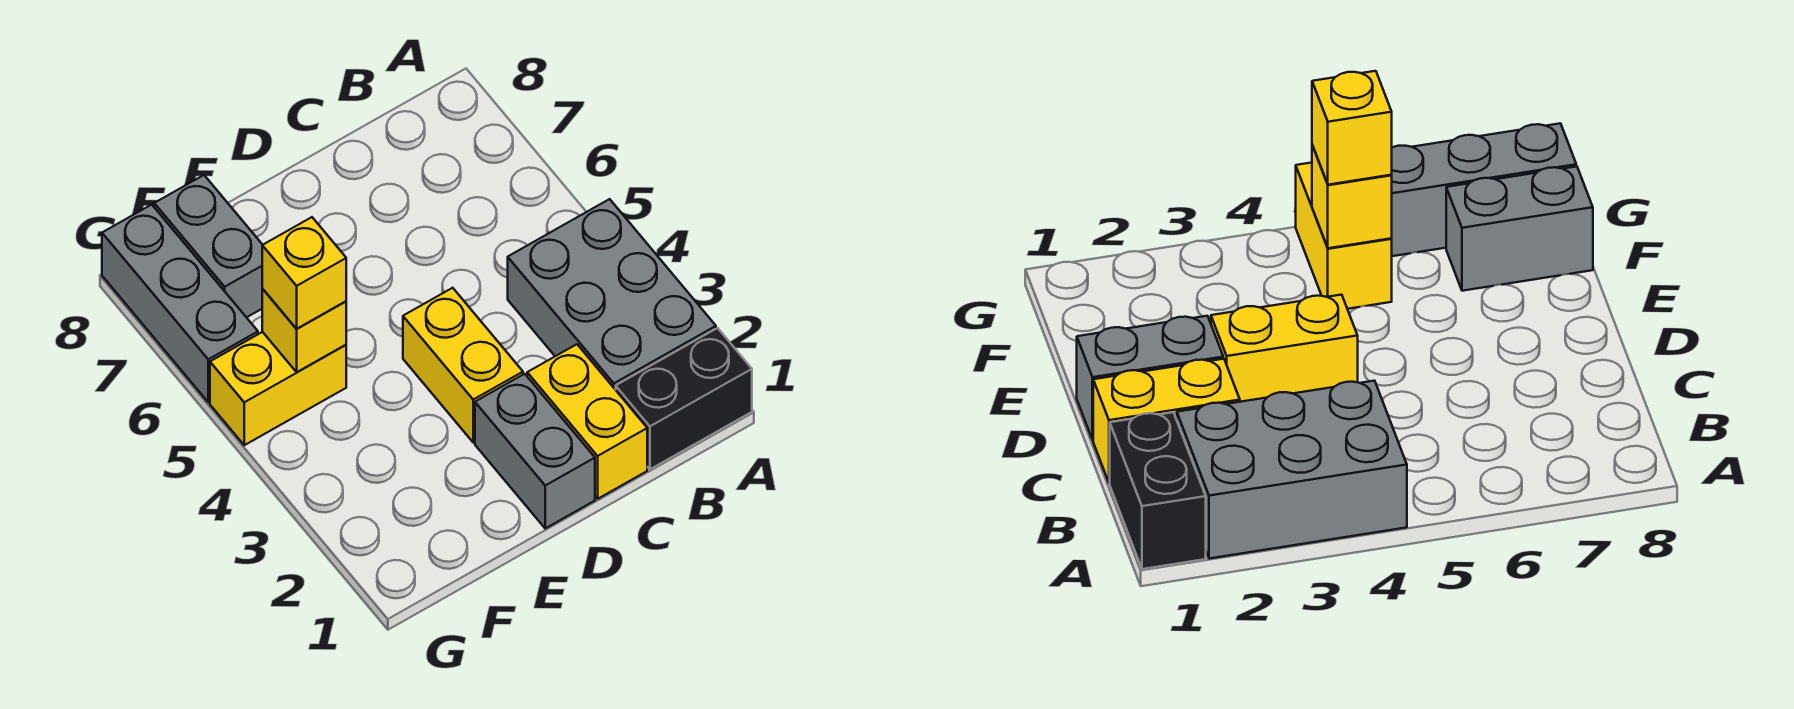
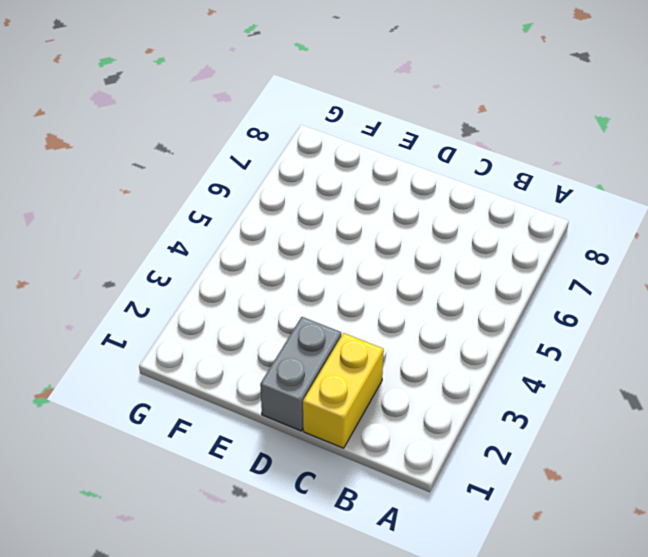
none -> black 1x2 brick [616,328,752,469]
none -> grey 2x3 brick [508,199,716,390]

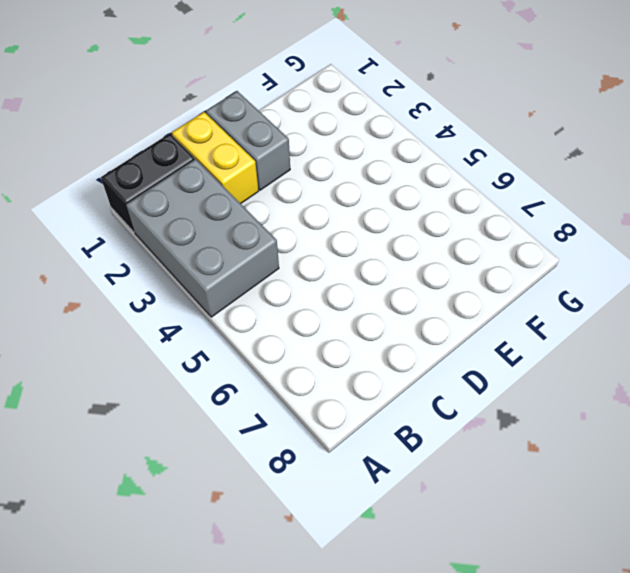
none -> yellow 1x2 brick [403,288,523,442]
none -> yellow 1x2 brick [210,332,346,445]

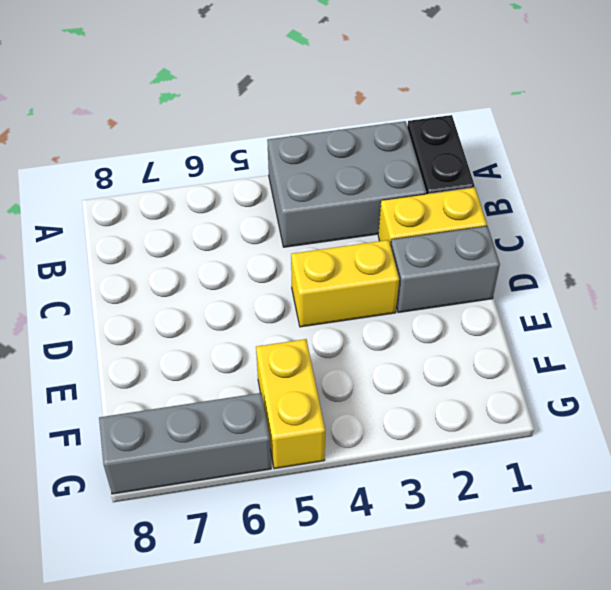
none -> grey 1x2 brick [154,175,262,317]
none -> yellow 1x1 brick [262,289,346,372]

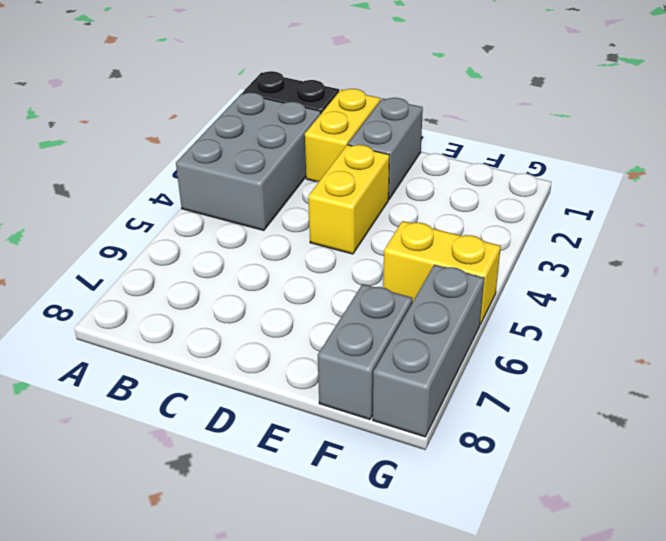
none -> yellow 1x1 brick [262,289,346,372]
none -> yellow 1x1 brick [262,217,346,329]

